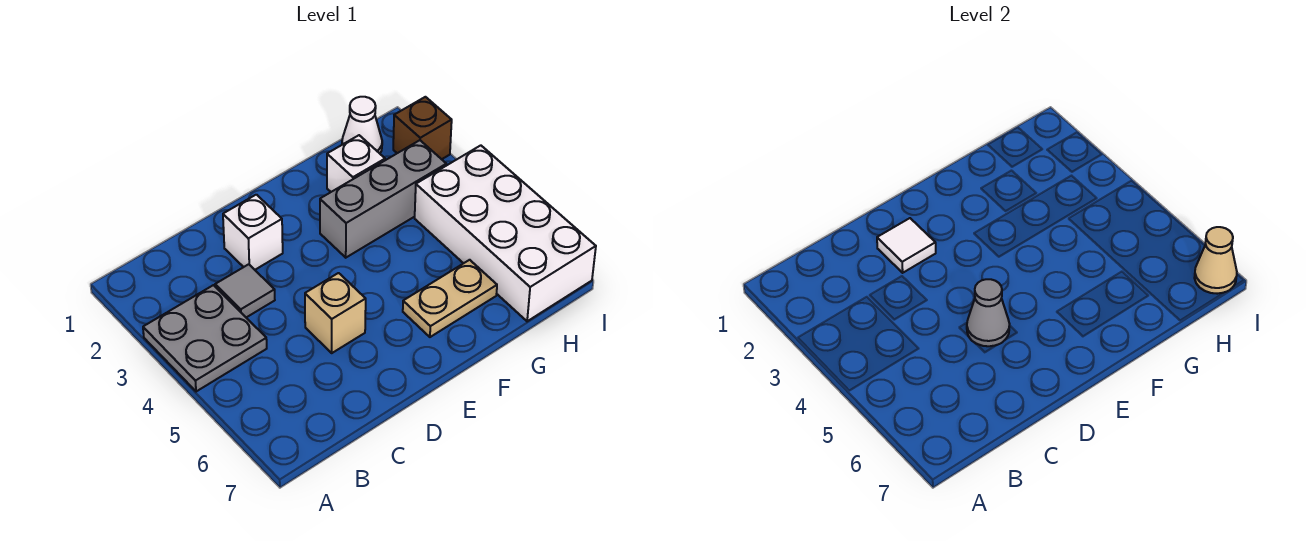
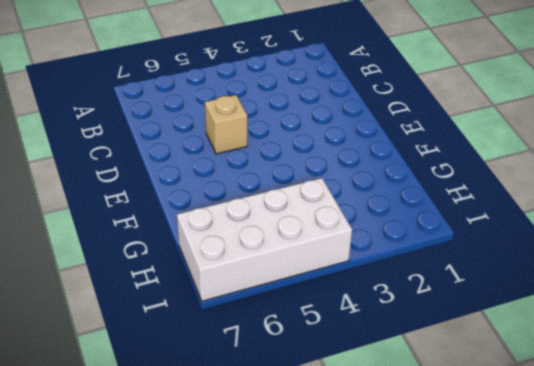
none -> grey 2x2 plate [143,285,267,392]
none -> grey 1x1 tile [215,264,275,317]
none -> white 1x1 brick [223,195,283,270]

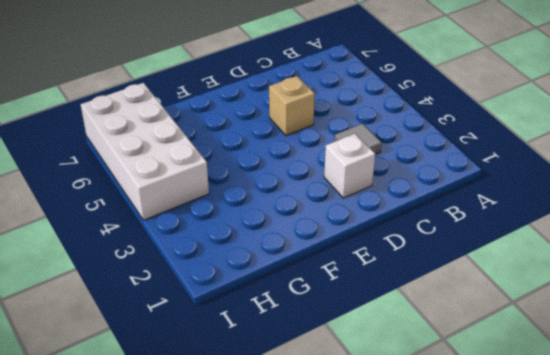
none -> grey 2x2 plate [143,285,267,392]
none -> grey 1x3 brick [320,140,446,258]
none -> tan 1x2 plate [403,260,497,337]

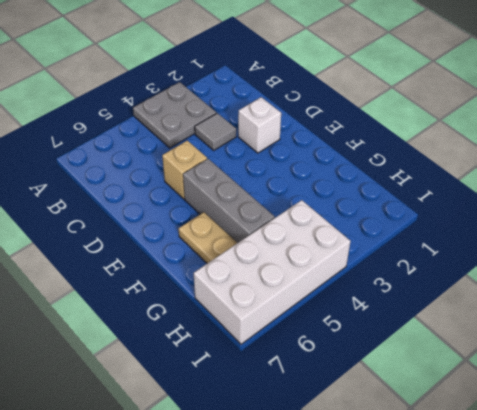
grey 1x3 brick [183,159,275,243] -> grey 1x3 brick moved to [320,140,446,258]
none -> white 1x1 brick [327,135,385,192]
none -> white 1x1 cone [342,97,382,153]
none -> brown 1x1 brick [393,97,452,159]

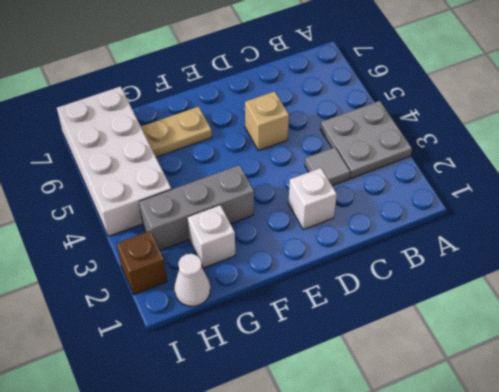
none -> white 1x1 tile [877,218,936,273]
none -> grey 1x1 cone [967,279,1009,346]
none -> tan 1x1 cone [1194,227,1237,294]

